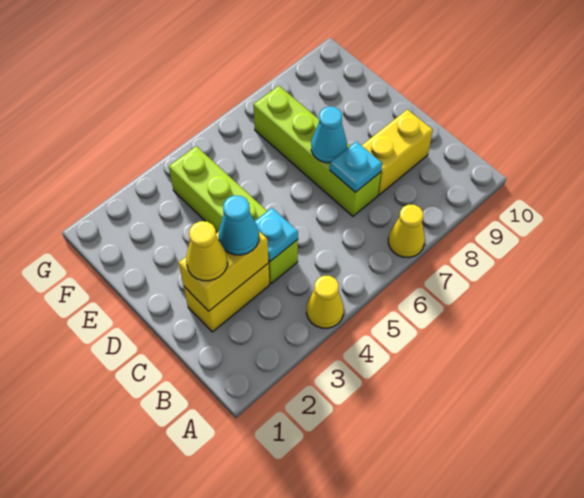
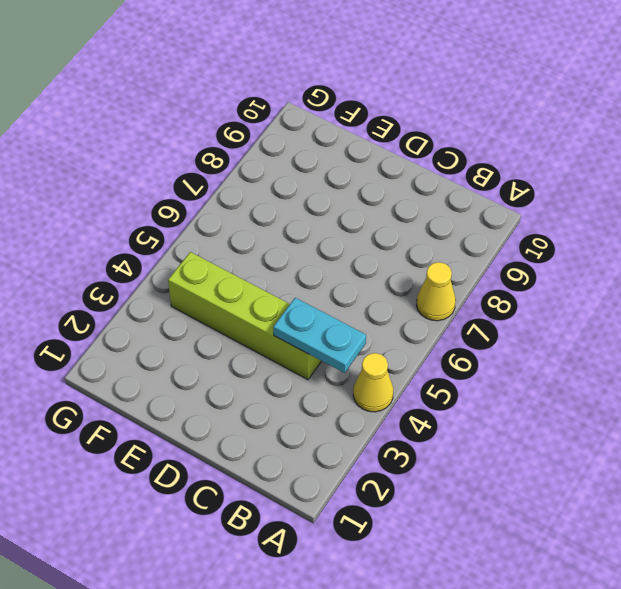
cyan 1x2 plate [273,298,366,373] -> cyan 1x1 plate [255,208,298,261]
none -> yellow 1x2 brick [184,263,269,332]
none -> lime 1x4 brick [253,86,381,216]
none -> yellow 1x2 brick [361,109,433,195]

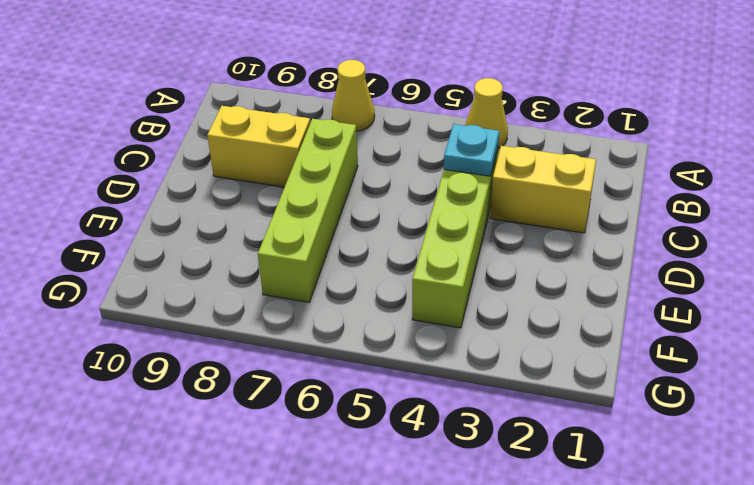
none -> yellow 1x2 brick [179,231,269,311]
none -> cyan 1x1 plate [330,141,382,192]
none -> cyan 1x1 cone [311,107,347,163]

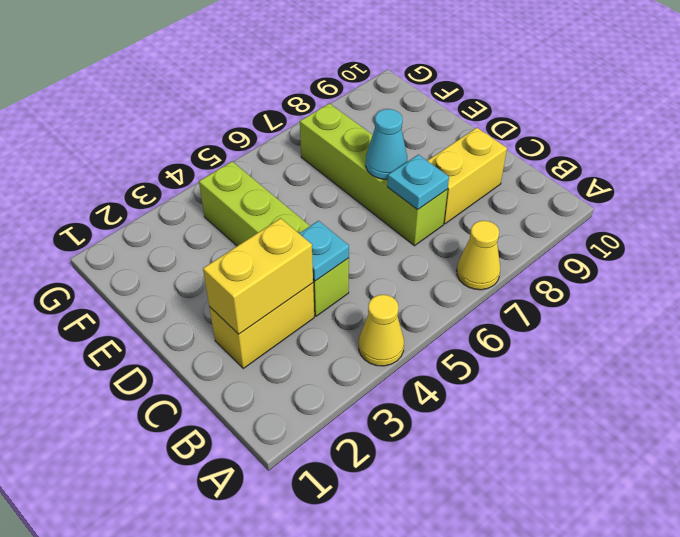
none -> yellow 1x1 cone [186,221,227,281]
none -> cyan 1x1 cone [219,195,259,255]

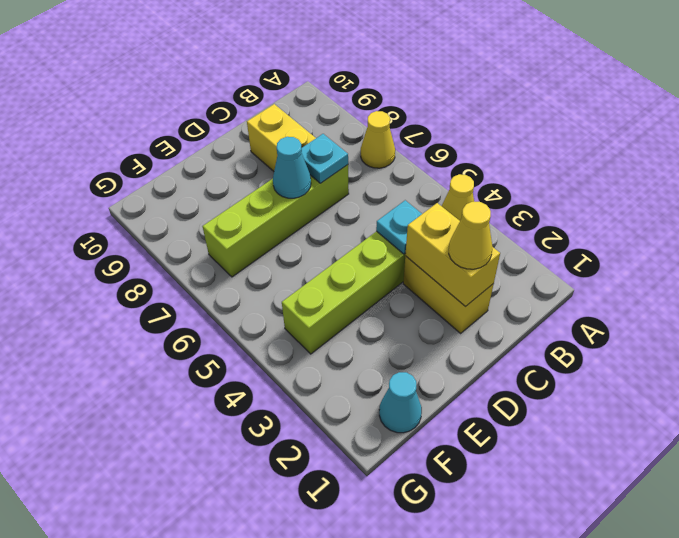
cyan 1x1 cone [379,372,422,433] -> cyan 1x1 cone moved to [219,195,259,255]

